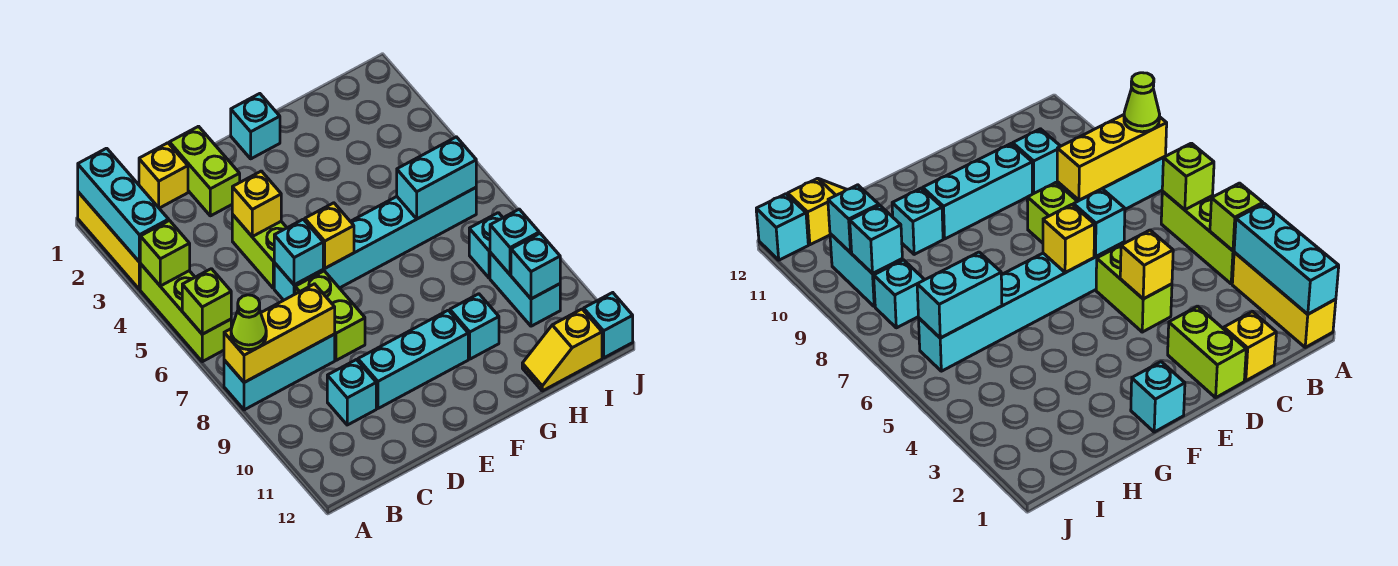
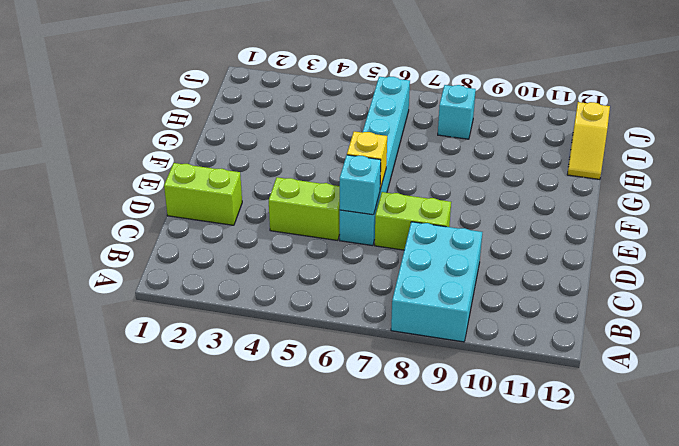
cyan 2x3 brick [391,222,482,342] -> cyan 1x3 brick [224,334,335,410]
none -> yellow 1x3 brick [78,192,140,289]
none -> lime 1x3 brick [140,264,231,362]
none -> yellow 1x1 brick [139,143,188,208]

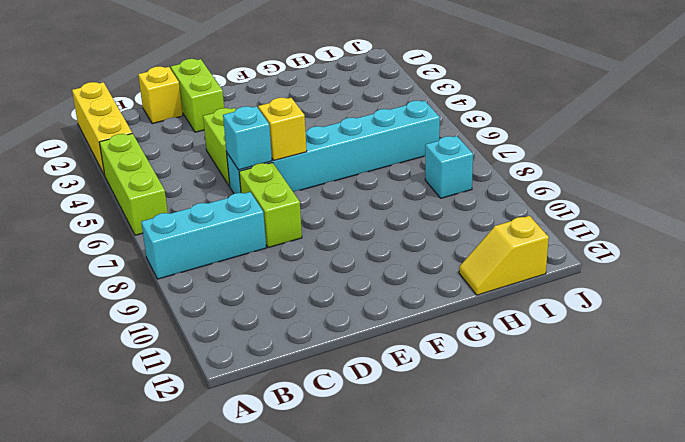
none -> cyan 1x1 brick [327,360,376,425]
none -> cyan 1x3 brick [358,310,468,408]
none -> cyan 1x1 brick [231,94,280,159]

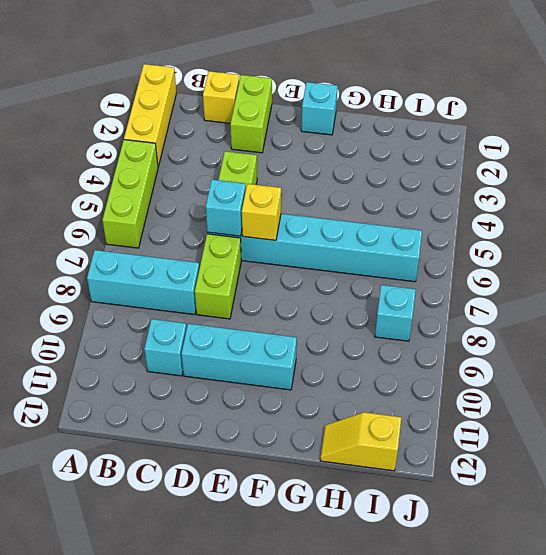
none -> cyan 1x1 brick [450,294,499,359]
none -> cyan 1x2 brick [490,253,560,326]
none -> cyan 1x1 brick [584,293,633,358]

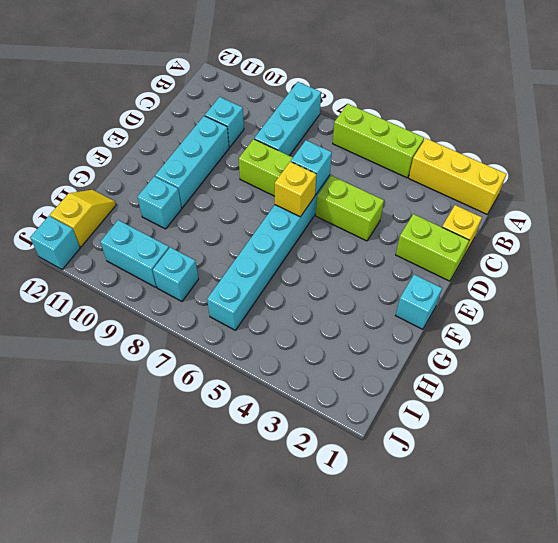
none -> cyan 1x3 brick [78,148,169,262]
none -> lime 1x1 brick [140,221,190,286]
none -> lime 1x1 brick [182,269,231,334]

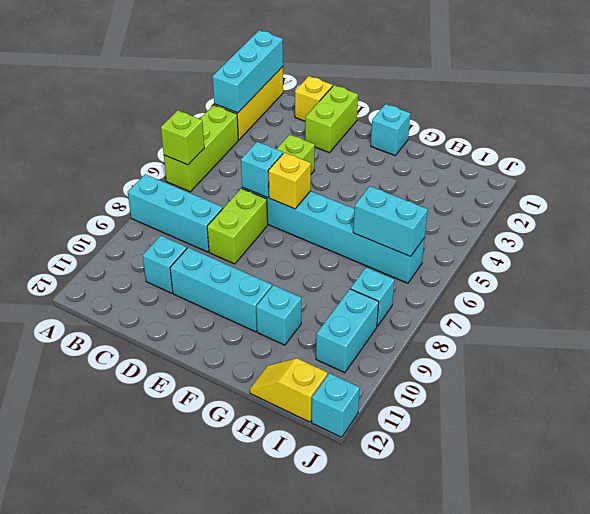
none -> lime 1x1 brick [140,221,190,286]
none -> yellow 1x3 brick [224,284,335,382]
none -> yellow 1x1 brick [232,171,281,236]

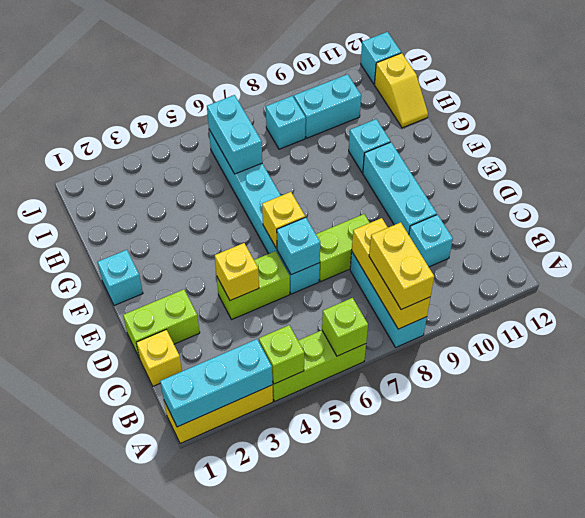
yellow 1x2 brick [369,222,434,310] -> lime 1x1 cone [231,295,266,350]
none -> cyan 1x1 brick [490,209,539,275]
none -> cyan 1x1 brick [511,233,560,299]

